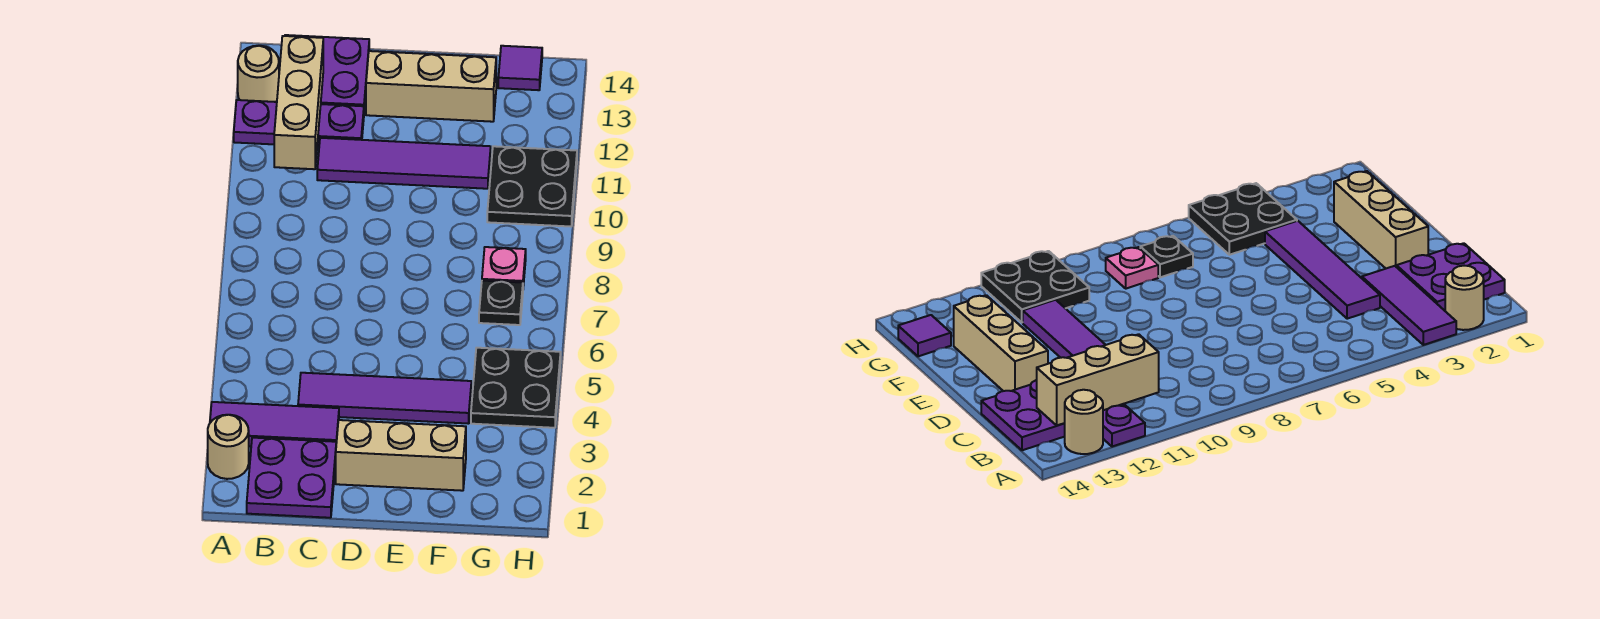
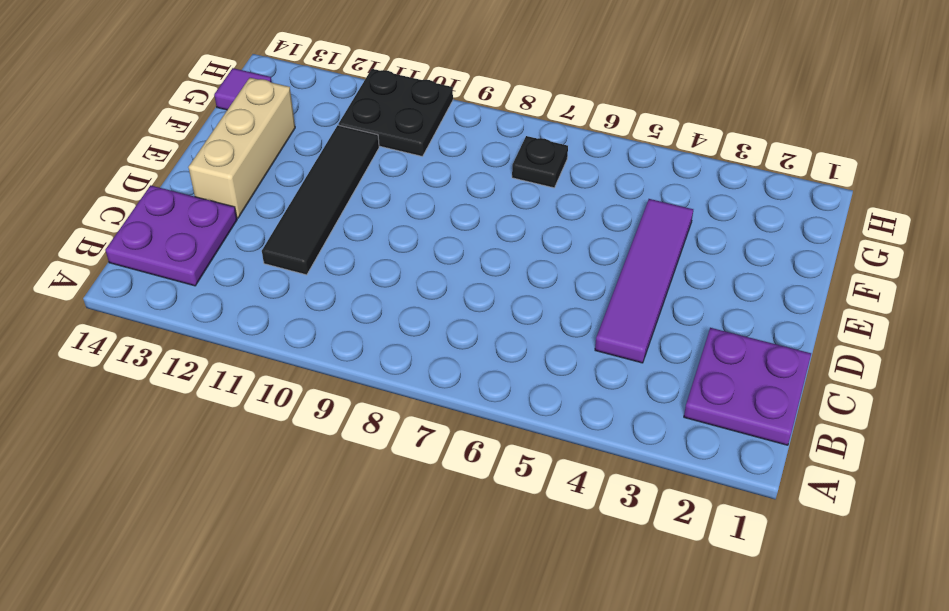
black 1x4 tile [262,125,379,275] -> purple 1x4 tile [317,138,491,189]
none -> tan 1x1 round brick [208,415,249,479]
none -> purple 1x3 tile [210,402,339,446]
none -> purple 1x3 plate [234,100,364,147]

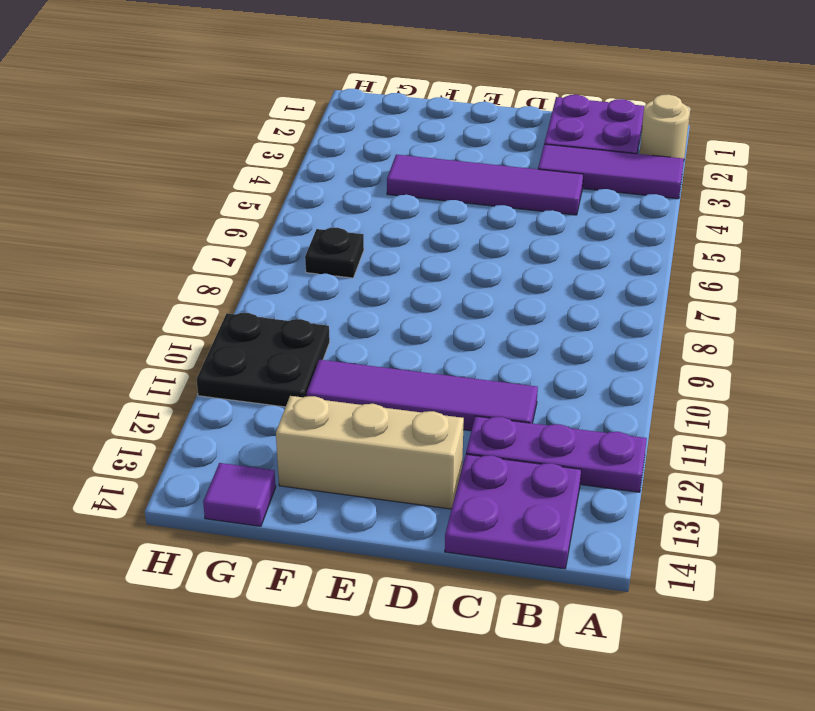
none -> tan 1x1 round brick [238,46,279,102]
none -> tan 1x3 brick [336,420,466,491]
none -> black 2x2 plate [471,348,561,428]

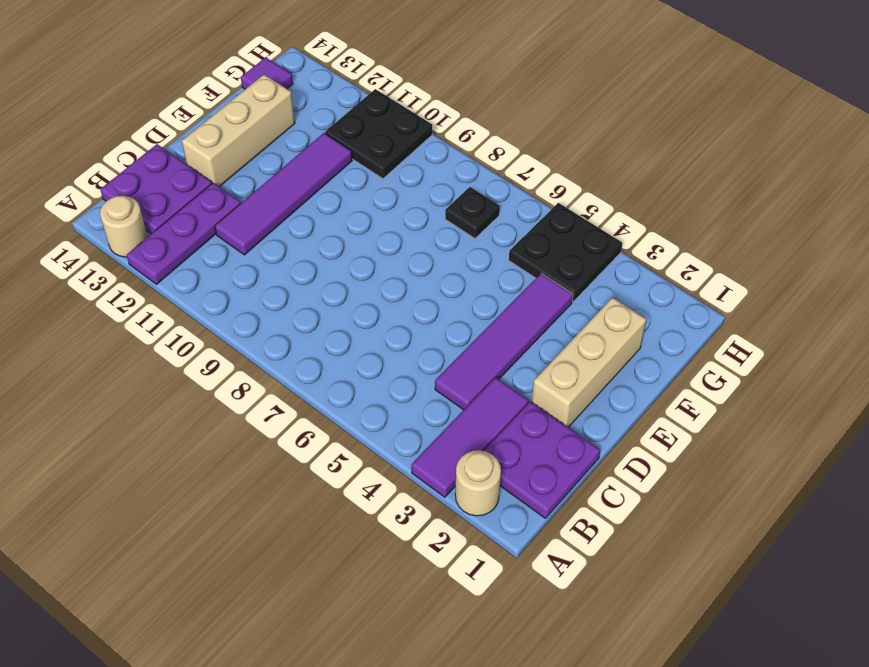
none -> pink 1x1 plate [482,247,526,286]
none -> tan 1x3 brick [274,36,323,169]

